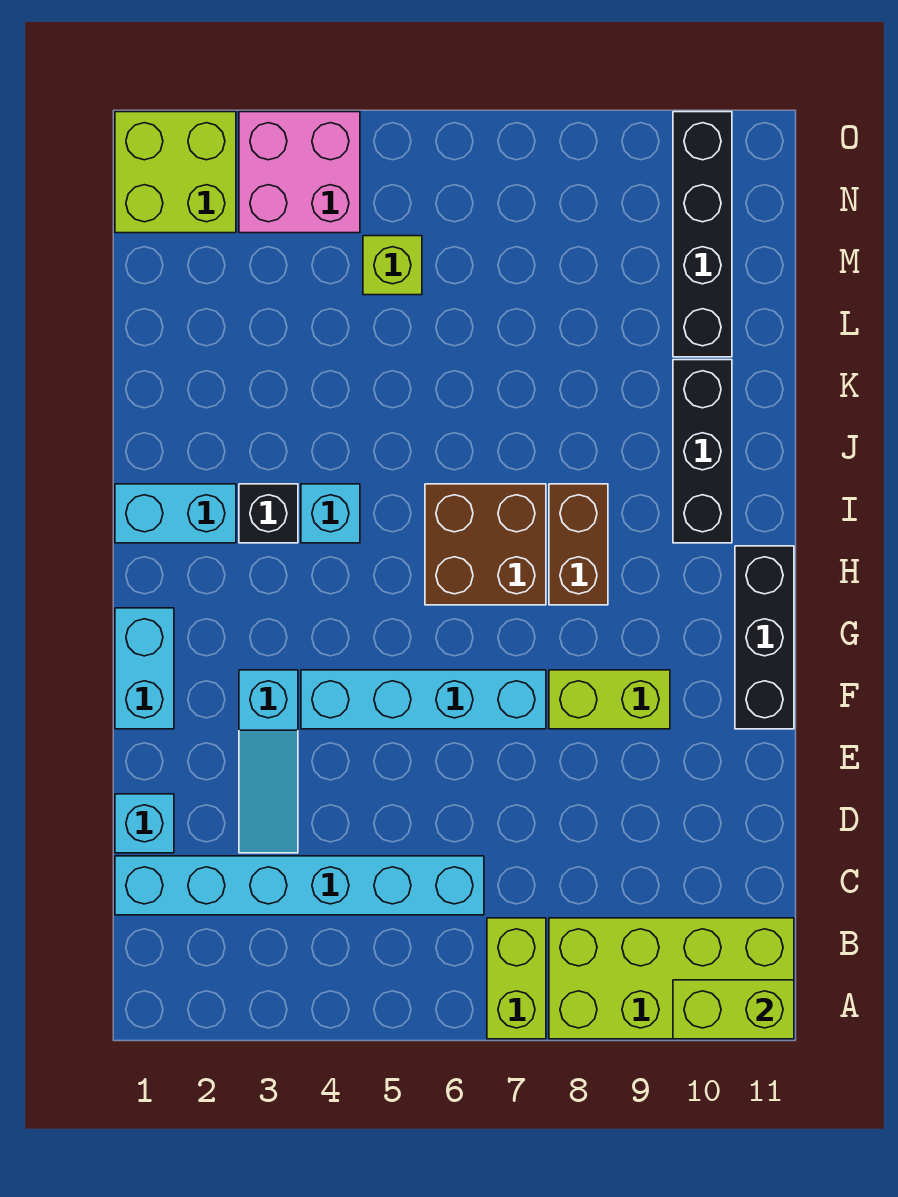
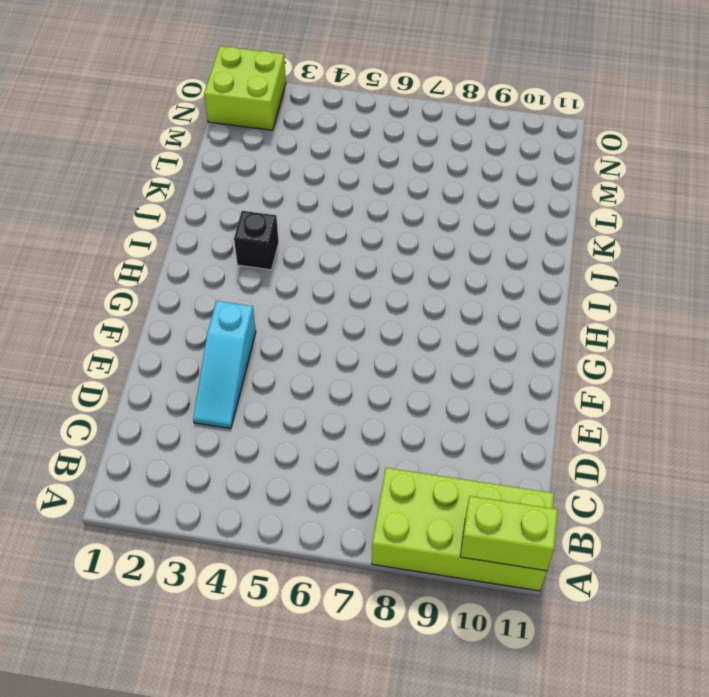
none -> lime 1x2 brick [487,918,546,1039]
none -> cyan 1x6 brick [115,856,484,915]
none -> cyan 1x1 brick [115,794,174,853]

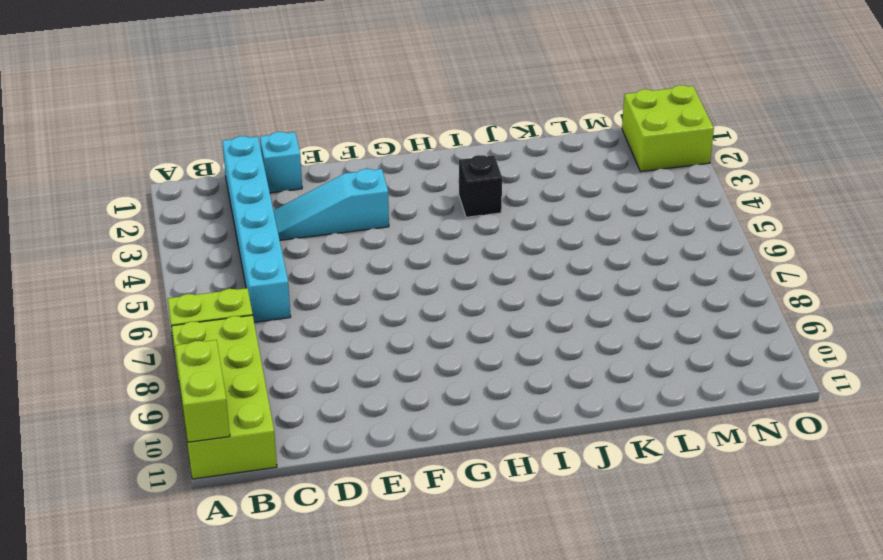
none -> cyan 1x2 brick [115,608,174,729]
none -> cyan 1x4 brick [301,670,546,729]
none -> lime 1x2 brick [549,670,670,729]

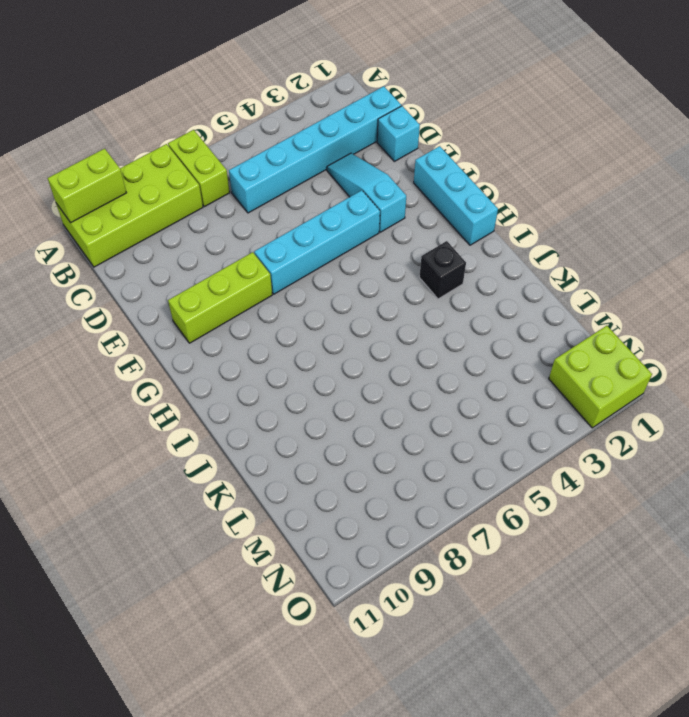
cyan 1x3 brick [414,146,498,245] -> cyan 1x2 brick [115,608,174,729]
lime 1x3 brick [168,252,272,343] -> lime 1x2 brick [549,670,670,729]
none -> black 1x3 brick [735,546,794,729]
none -> brown 2x2 brick [425,484,546,605]
none -> brown 1x2 brick [549,484,608,605]

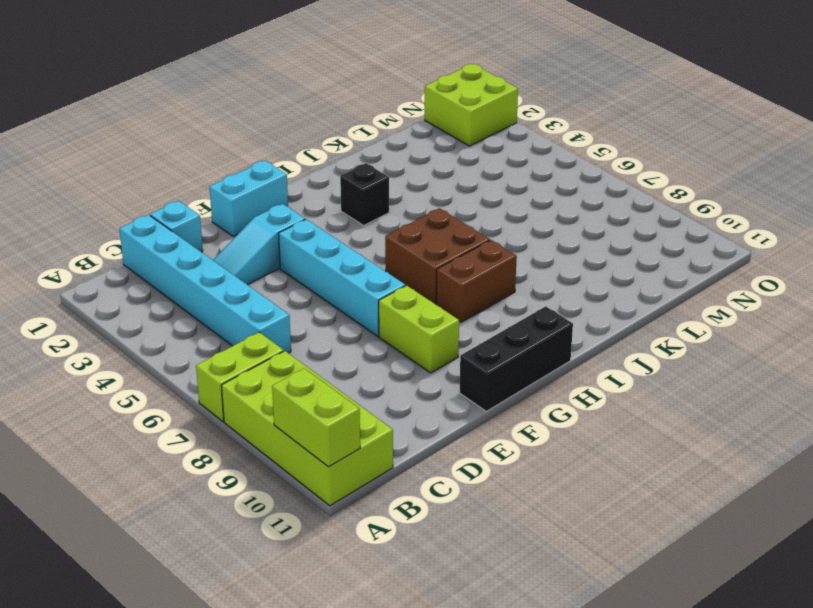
none -> cyan 1x2 brick [115,484,236,543]
none -> cyan 1x1 brick [301,484,360,543]
none -> black 1x3 brick [673,360,732,543]

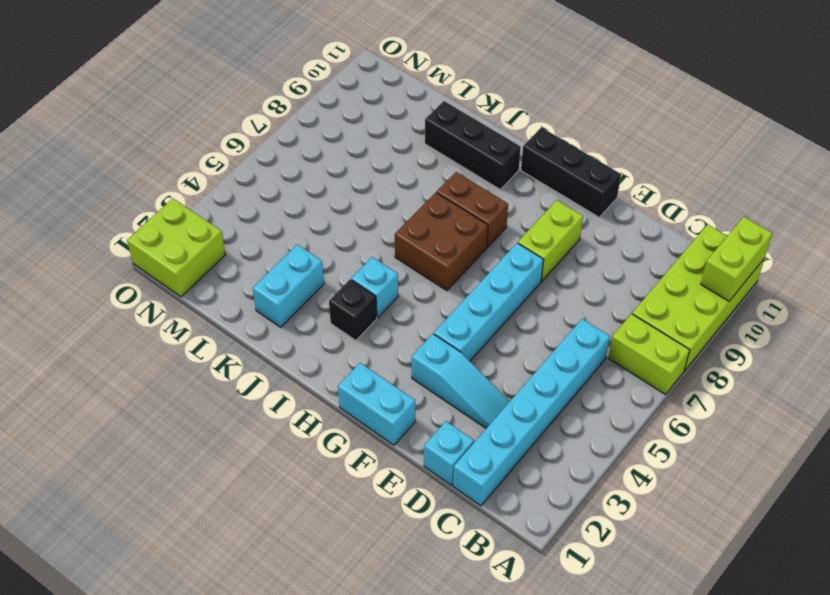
cyan 1x2 brick [253,245,324,327] -> cyan 1x2 brick moved to [115,484,236,543]
none -> black 1x4 brick [673,112,732,357]
none -> lime 1x1 brick [363,236,422,295]
none -> pink 2x2 brick [239,112,360,233]

